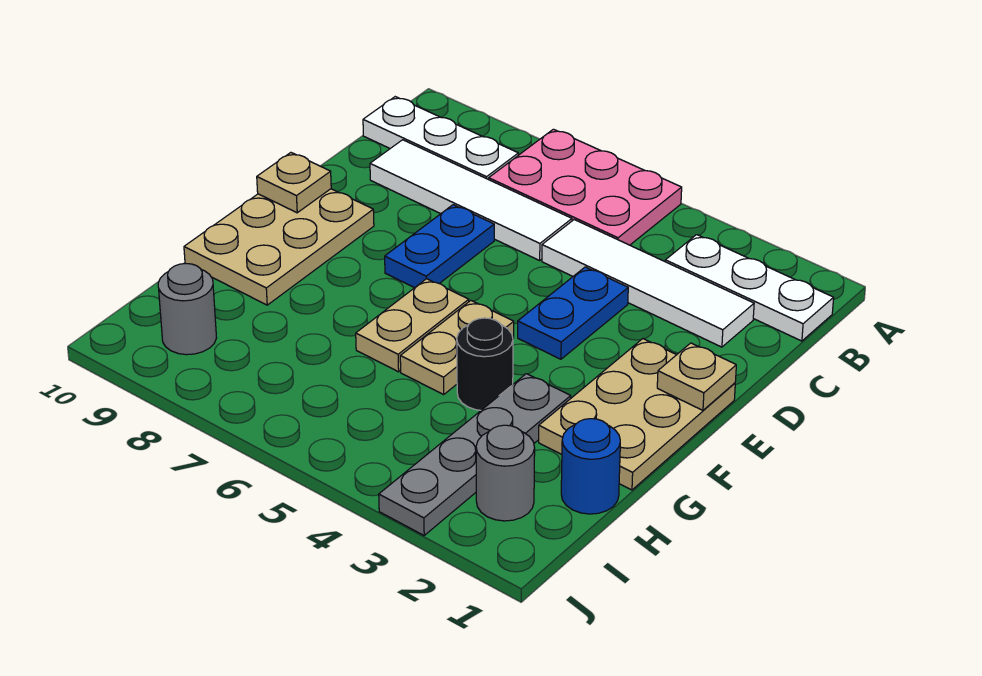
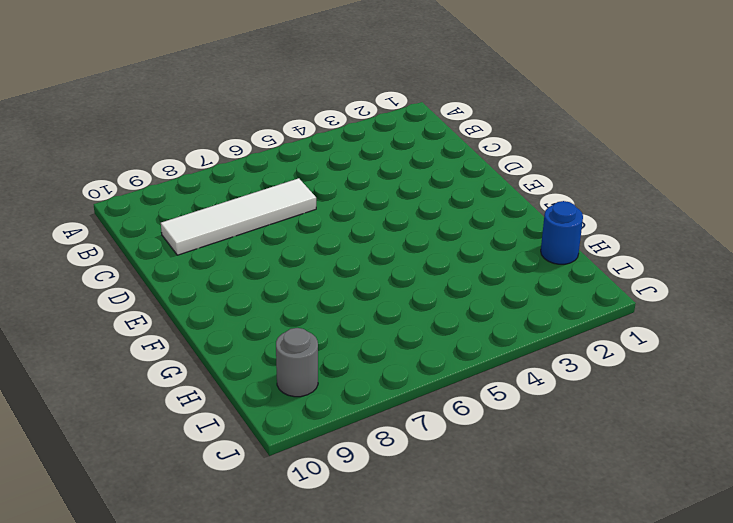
none -> pink 2x3 plate [489,129,682,245]
none -> white 1x3 plate [665,235,834,341]
none -> white 1x3 plate [363,97,518,179]

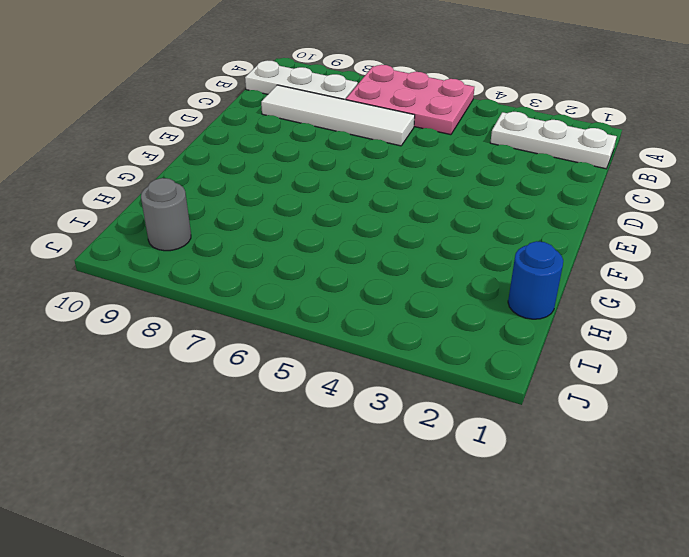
none -> white 1x4 tile [542,220,754,347]
none -> blue 1x2 plate [518,267,628,359]
none -> blue 1x2 plate [385,205,494,288]

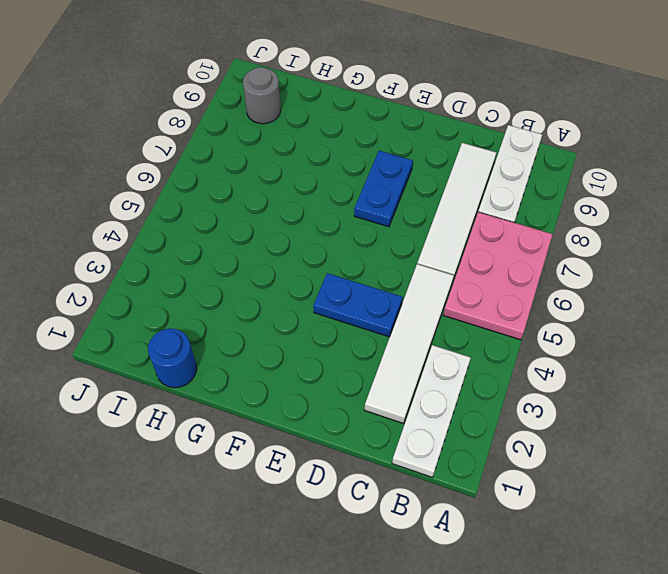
blue 1x2 plate [354,151,413,227] -> blue 1x2 plate turned to [385,205,494,288]
none -> tan 2x3 plate [539,339,735,490]
none -> tan 2x3 plate [184,189,374,305]
none -> tan 1x2 plate [400,301,514,394]

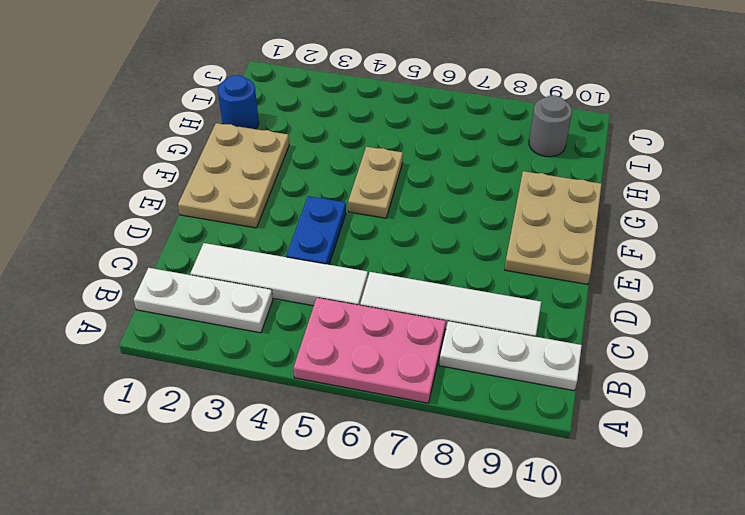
none -> blue 1x2 plate [385,205,494,288]
none -> tan 1x2 plate [356,279,469,372]
none -> grey 1x4 plate [379,374,571,535]

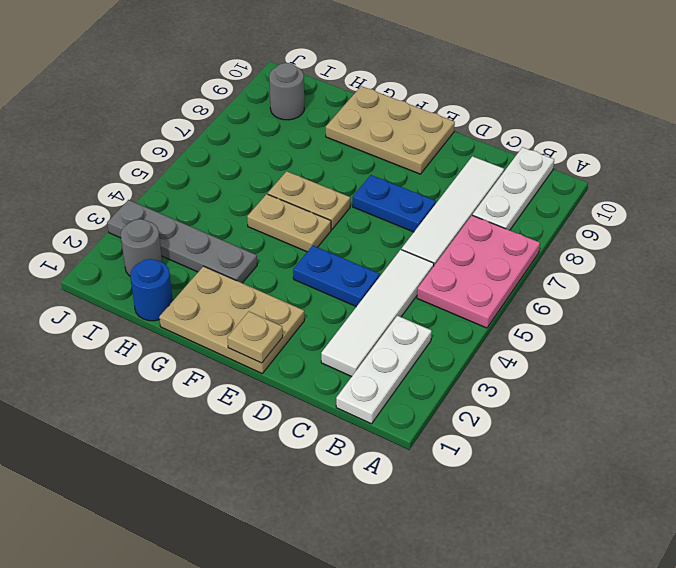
none -> black 1x1 round brick [457,318,513,410]
none -> tan 1x1 plate [257,153,331,213]

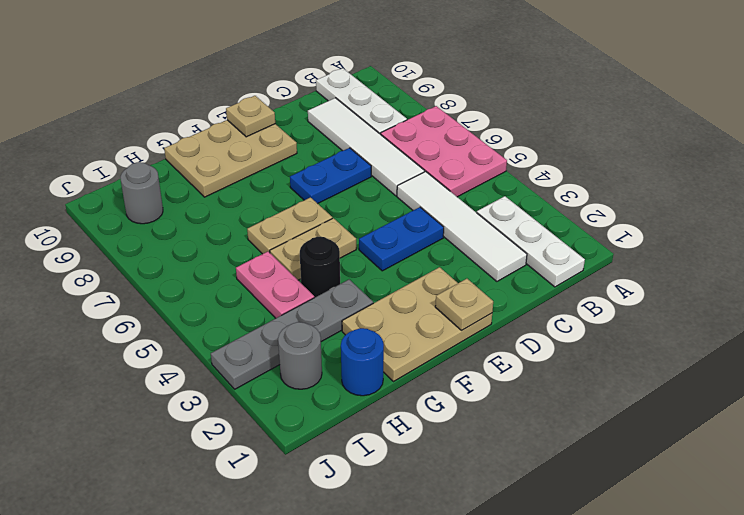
pink 1x2 plate [236,252,314,318] -> none

